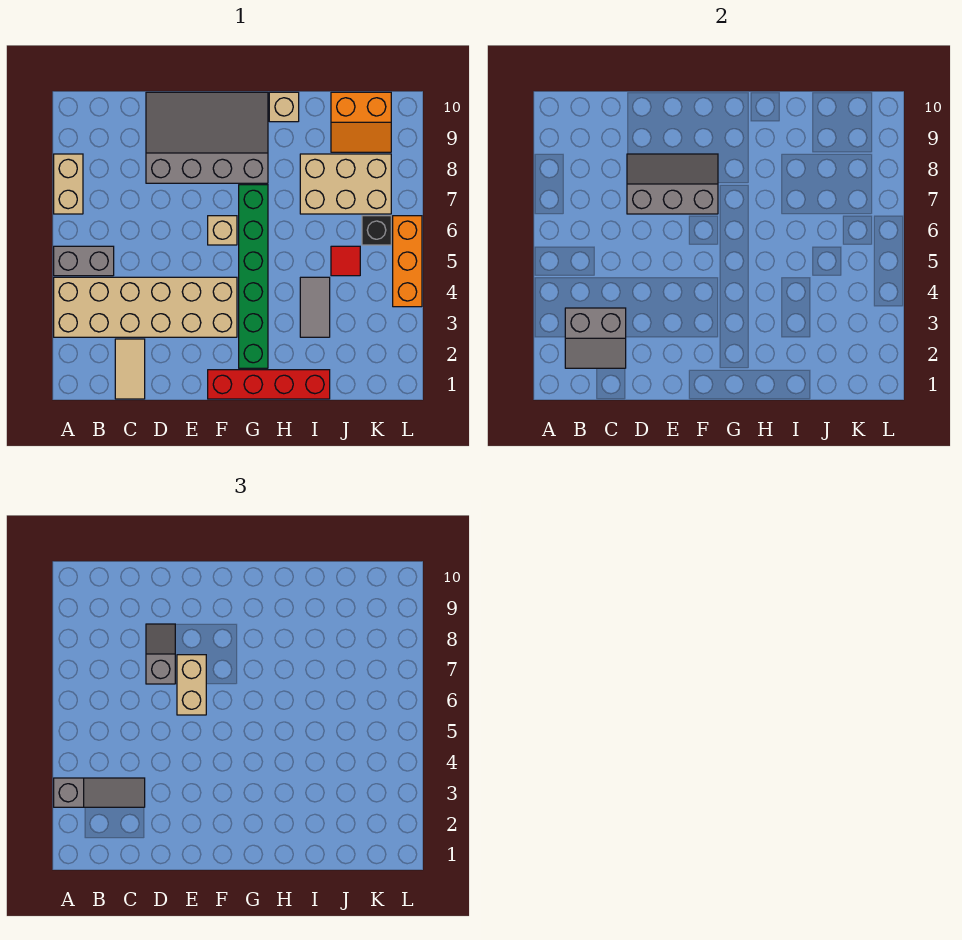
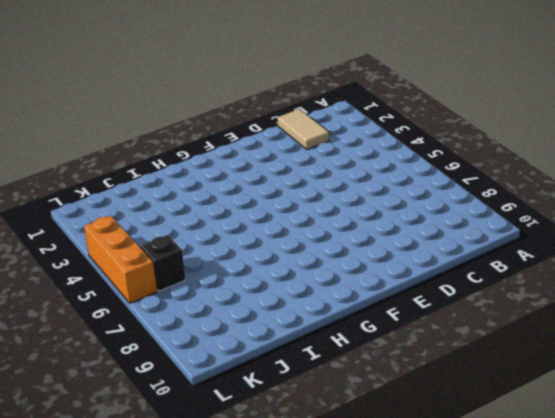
none -> tan 2x6 brick [54,277,237,337]
none -> grey 1x2 brick [54,246,114,276]
none -> tan 1x2 brick [54,154,83,214]

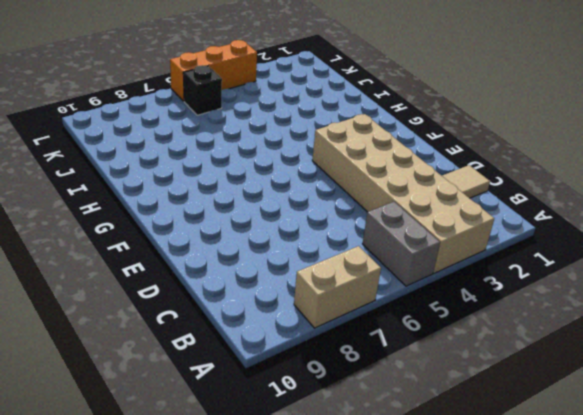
none -> grey 3x4 slope [146,92,268,183]
none -> red 1x4 brick [208,370,330,399]
none -> tan 1x1 brick [208,216,237,245]

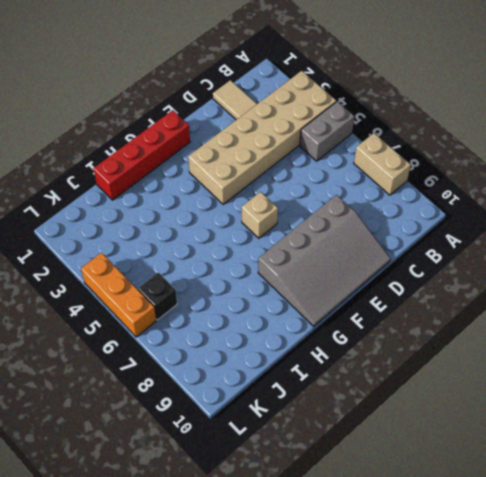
none -> green 1x6 brick [239,185,268,368]
none -> tan 1x1 brick [269,92,299,122]
none -> grey 1x2 tile [300,277,330,337]

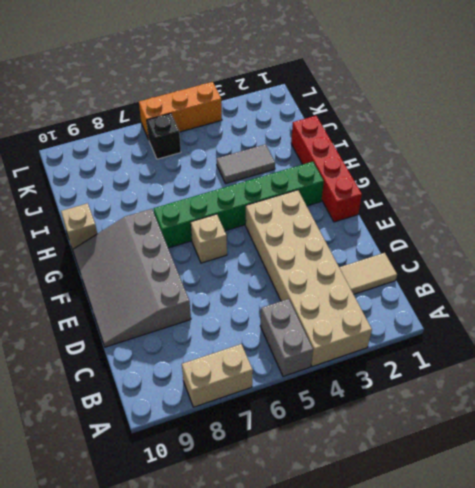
none -> tan 2x3 brick [300,154,391,214]
none -> red 1x1 tile [331,246,360,276]
none -> orange 2x2 slope [331,92,391,152]

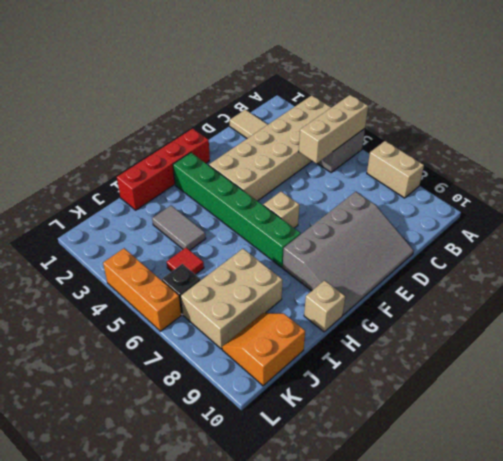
tan 1x3 brick [299,95,368,163] -> none
none -> grey 2x2 slope [565,308,626,368]
none -> grey 2x3 slope [627,154,718,214]
none -> grey 1x3 slope [54,778,145,807]

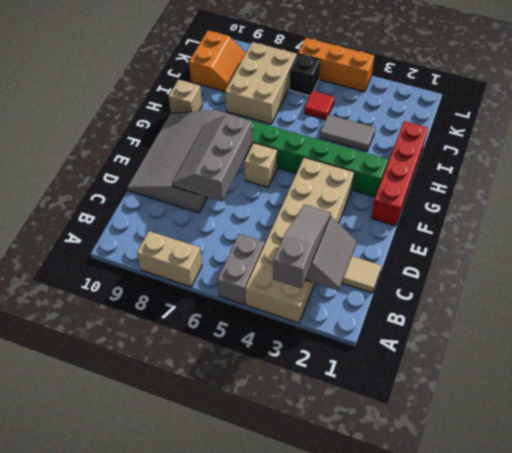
none -> grey 1x2 slope [146,624,175,684]
none -> tan 1x2 brick [177,655,206,715]

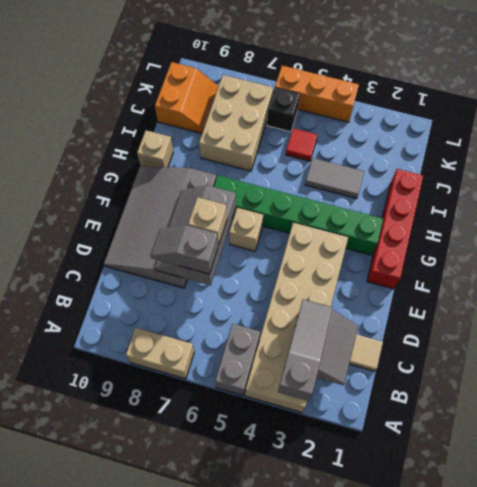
tan 1x1 brick [188,197,227,246] -> tan 1x2 brick [177,655,206,715]

